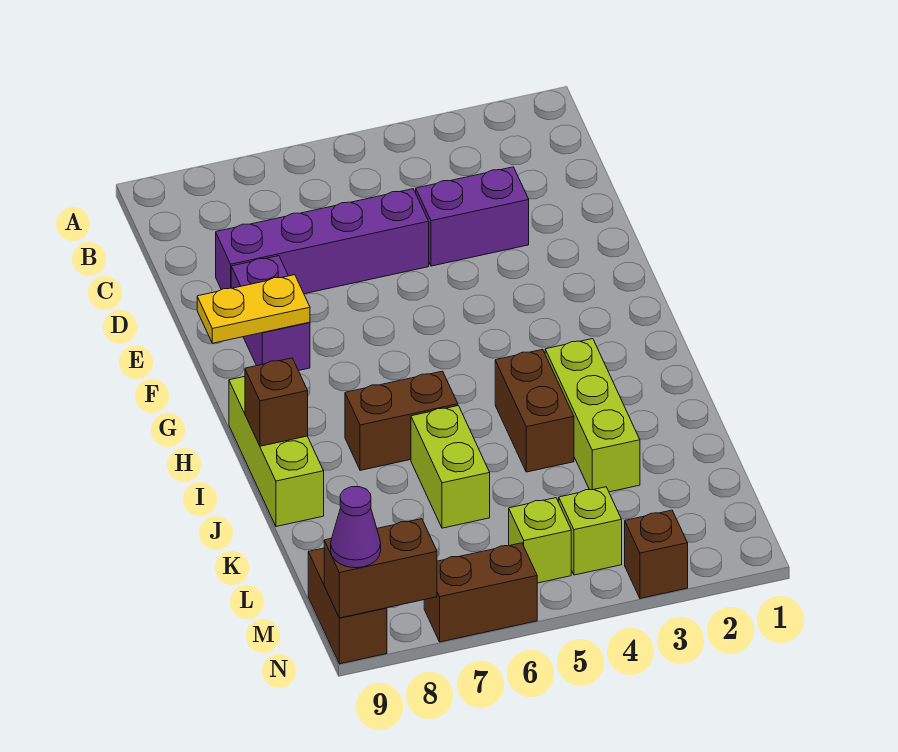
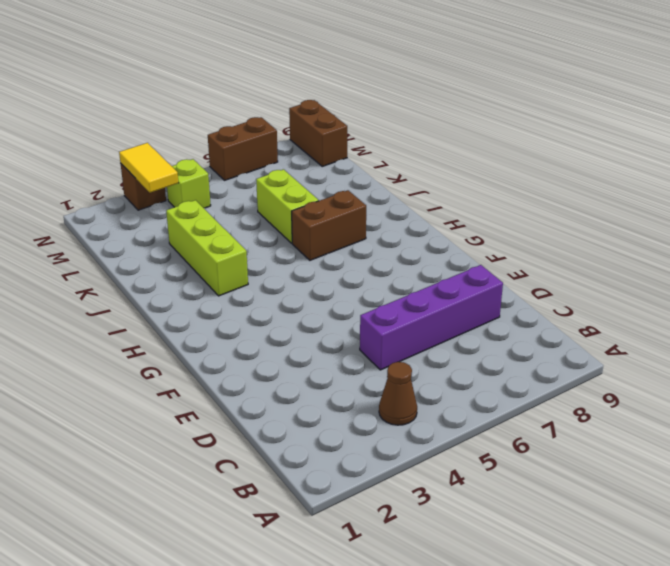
brown 1x1 cone [379,362,417,425] -> none
yellow 1x2 tile [119,143,178,193] -> none
none -> purple 1x2 brick [416,167,529,266]
none -> purple 1x2 brick [231,256,310,371]
none -> lime 1x3 brick [229,376,324,526]

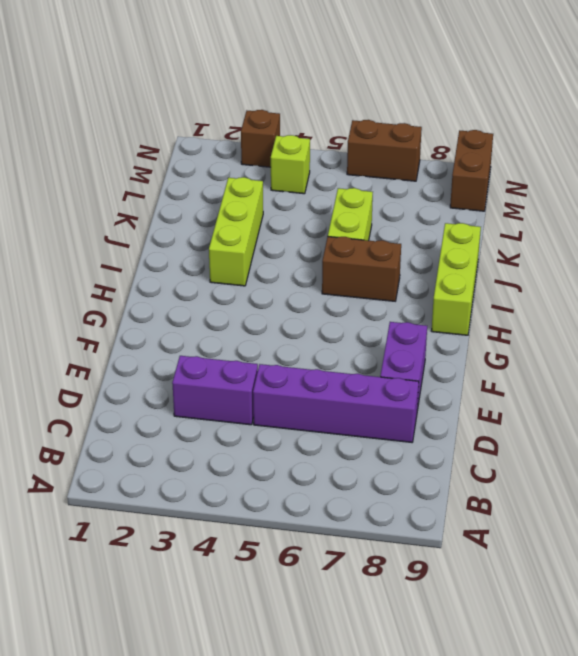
none -> brown 1x2 brick [495,349,574,472]
none -> lime 1x1 brick [509,498,571,583]
none -> yellow 1x2 plate [197,275,310,343]

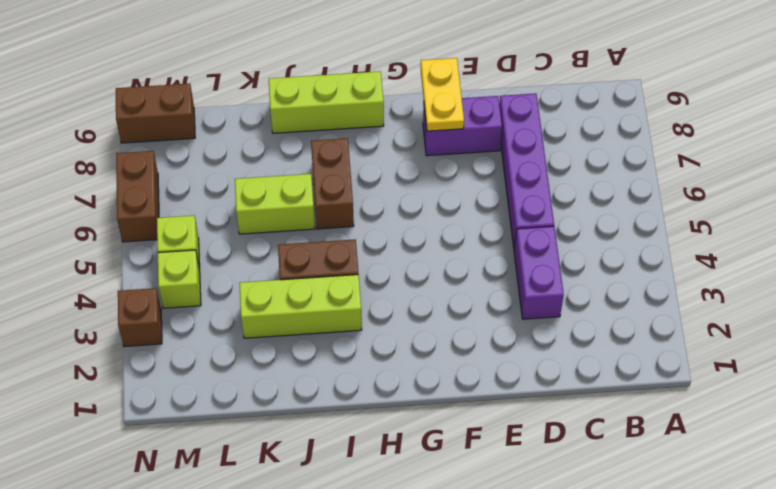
none -> brown 1x1 brick [245,358,308,446]
none -> brown 1x2 brick [324,519,437,618]
none -> purple 1x1 cone [331,487,381,568]

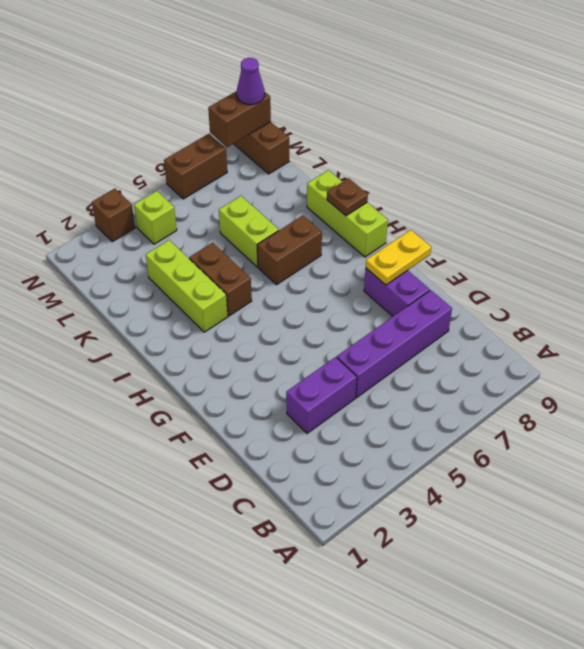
brown 1x1 plate [327,178,368,216] -> brown 1x1 brick [245,358,308,446]
none -> lime 1x1 brick [509,498,571,583]

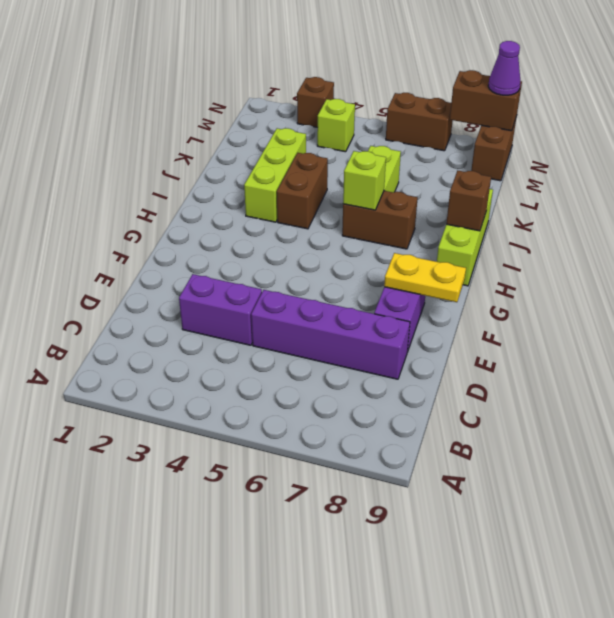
lime 1x1 brick [343,151,386,210] -> lime 1x1 brick moved to [509,498,571,583]

